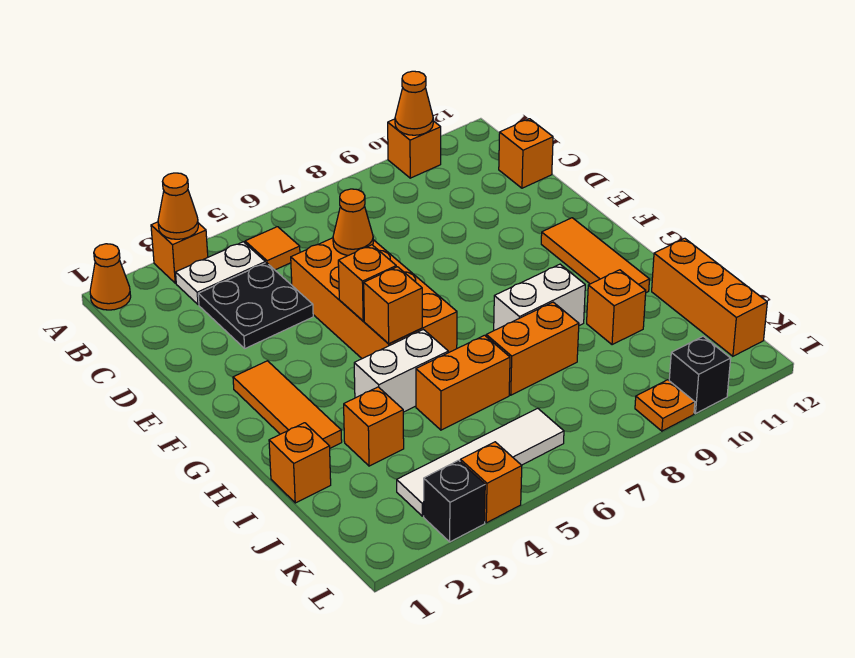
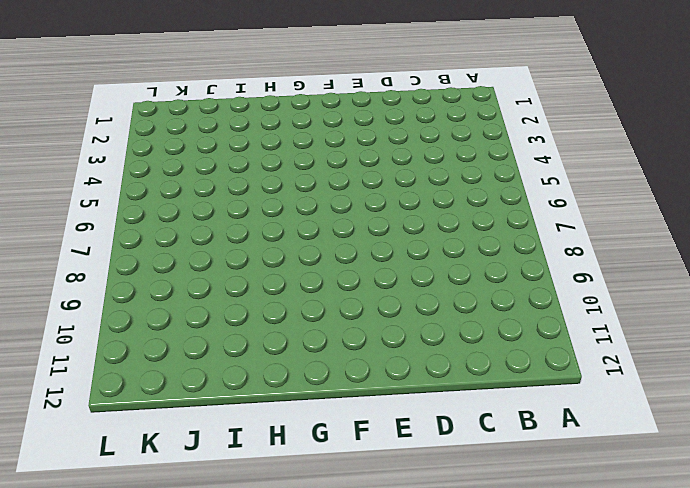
none -> orange 1x1 cone [90,244,131,310]
none -> orange 1x1 brick [151,222,208,283]
none -> orange 1x1 brick [388,119,441,178]

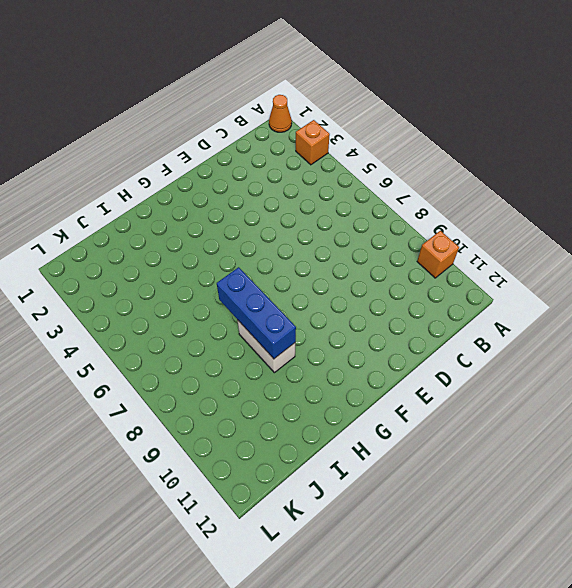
blue 1x3 brick [217,267,296,359] -> none
none -> white 1x2 plate [176,242,265,305]
none -> orange 1x1 tile [245,227,300,270]
none -> black 2x2 plate [198,263,313,348]

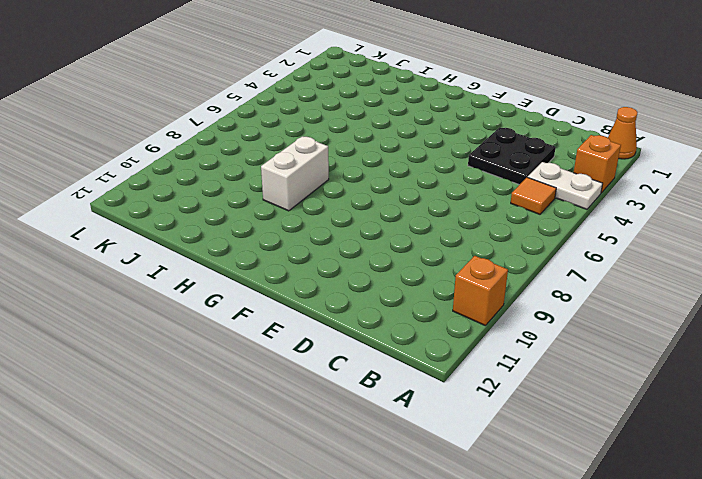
white 1x2 plate [528,162,603,209] -> white 1x2 plate turned to [176,242,265,305]
none -> orange 1x1 brick [499,119,553,188]
none -> orange 2x4 brick [291,238,457,359]
none -> orange 1x3 tile [233,361,342,448]

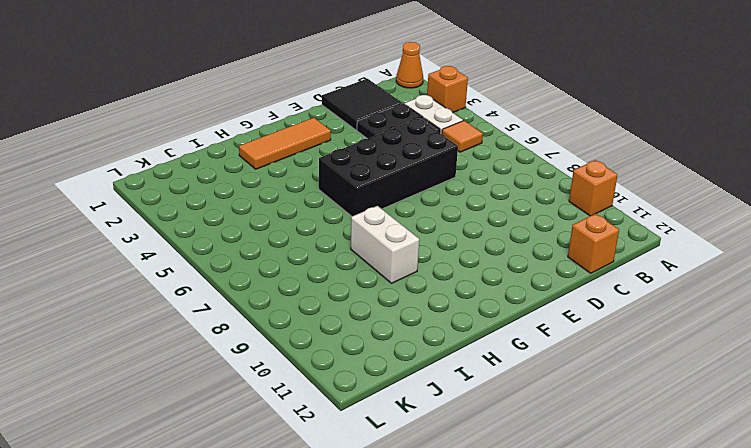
black 2x2 tile [322,79,402,130] -> none
black 2x4 brick [319,119,458,216] -> orange 2x4 brick [291,238,457,359]
none -> orange 1x3 tile [541,218,650,293]
none -> white 1x2 brick [354,330,448,412]
none -> orange 1x1 brick [269,423,331,503]

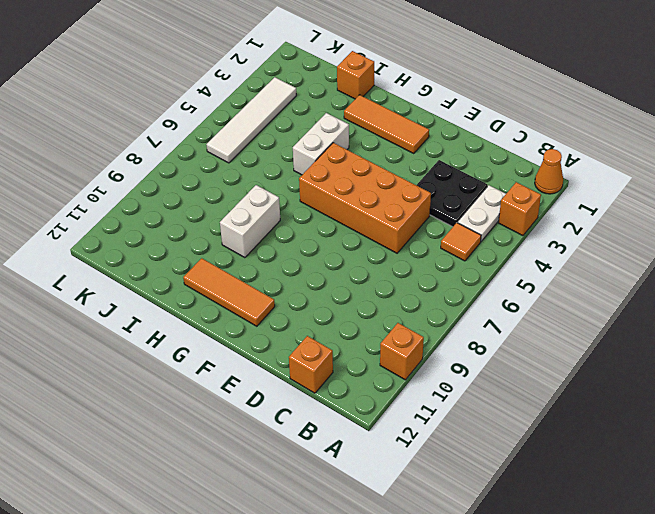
none -> orange 1x1 brick [344,387,404,466]
none -> orange 1x2 brick [416,335,510,430]
none -> orange 1x2 brick [486,302,579,395]

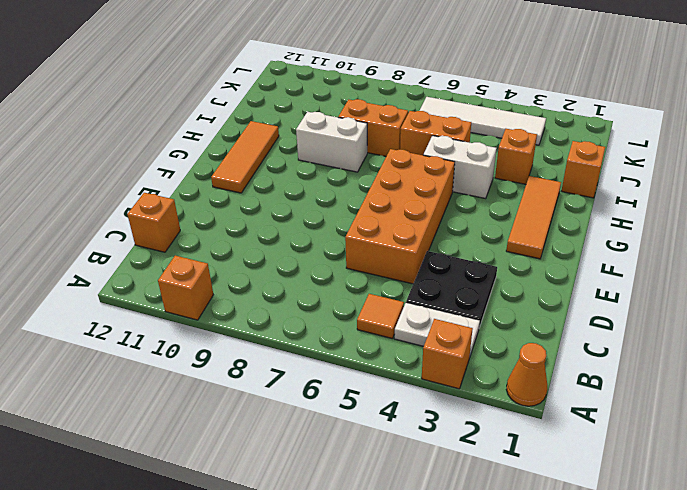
none -> orange 1x1 brick [587,270,646,345]
none -> orange 1x3 brick [652,238,767,356]
none -> black 1x1 brick [424,460,485,542]

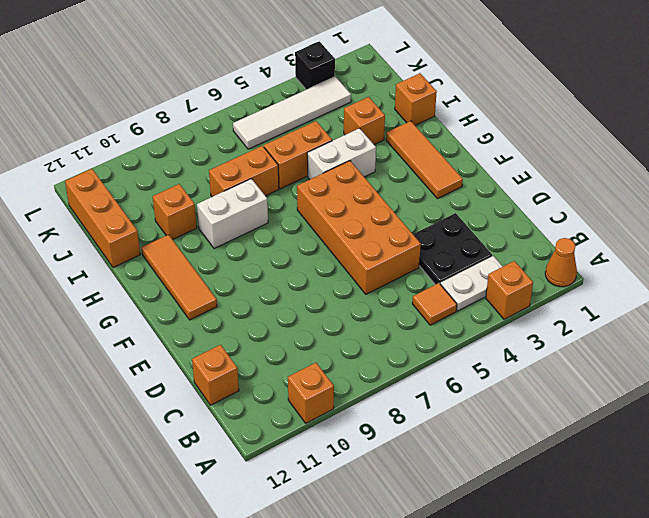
none -> orange 1x1 brick [460,442,522,523]
none -> orange 1x1 plate [635,380,695,431]
none -> black 1x1 brick [669,336,731,413]

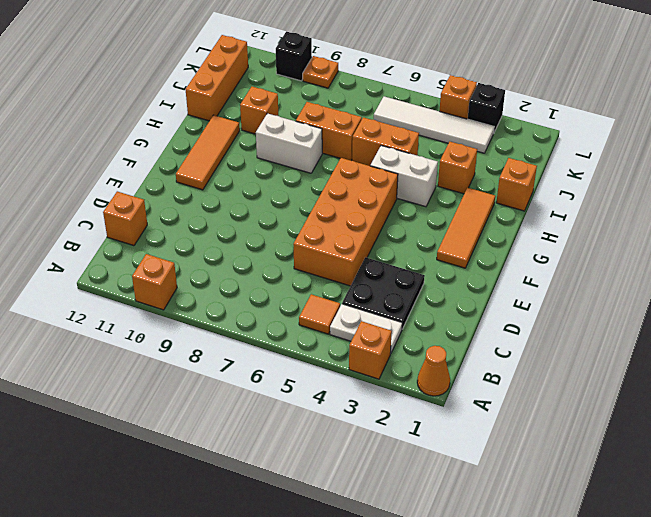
none -> orange 1x1 cone [158,173,198,239]
none -> orange 1x1 cone [395,71,433,135]
none -> orange 1x1 cone [333,189,373,255]

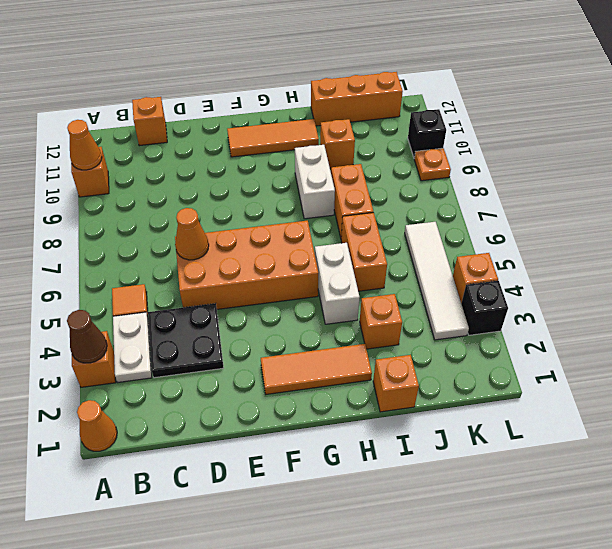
brown 1x1 cone [67,310,107,363] -> orange 1x1 cone [158,173,198,239]
none -> orange 1x1 brick [338,245,396,321]
none -> orange 1x1 brick [364,267,422,344]

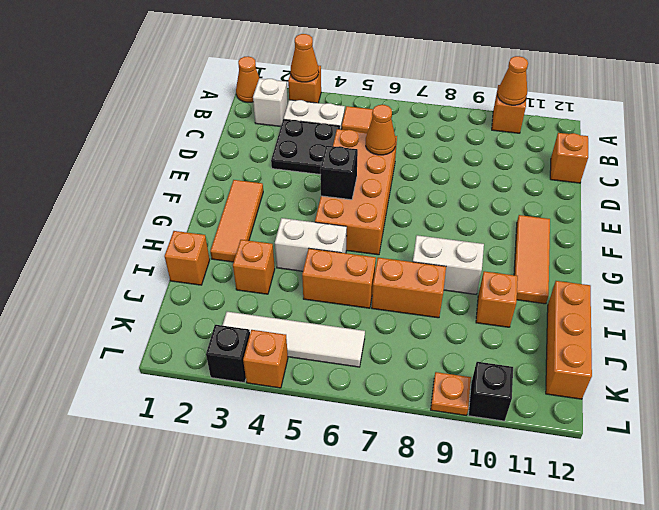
white 1x1 brick [253,79,288,126] -> none
black 1x1 brick [320,146,358,200] -> orange 1x1 brick [338,245,396,321]
none -> orange 1x1 brick [364,267,422,344]

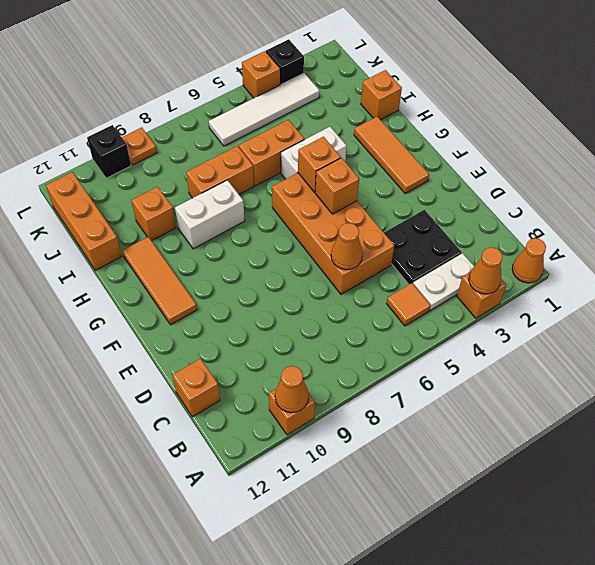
none -> orange 1x1 brick [344,387,404,466]

